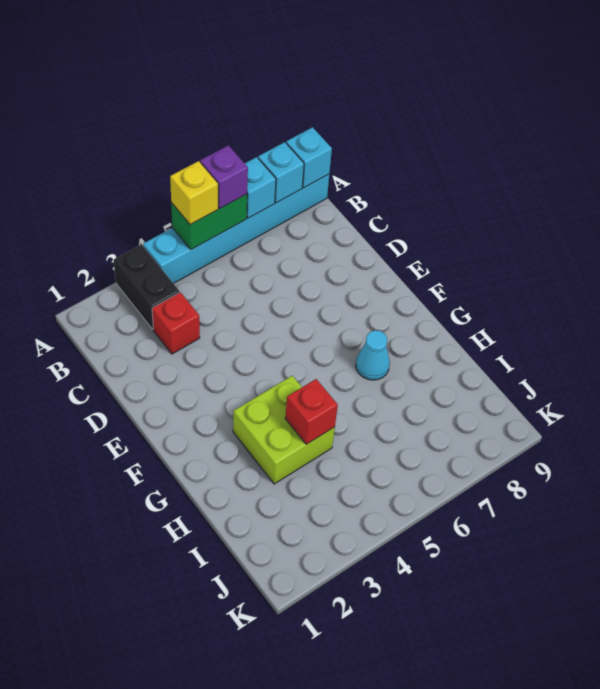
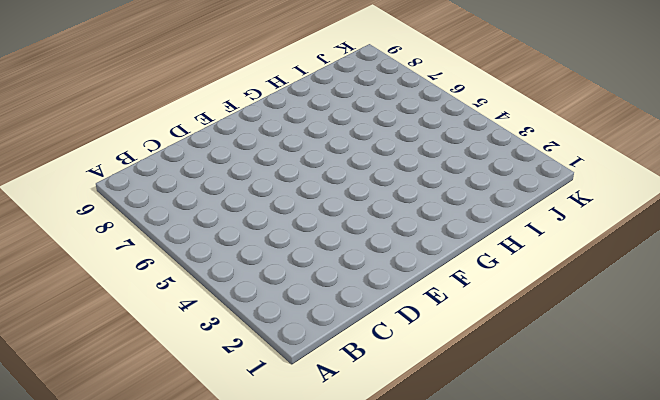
none -> black 1x2 brick [114,244,180,329]
none -> cyan 1x6 brick [143,174,329,283]
none -> red 1x1 brick [152,292,200,354]

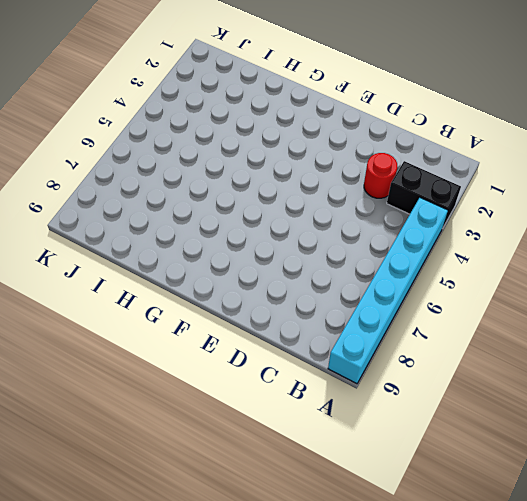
red 1x1 round brick [364,153,397,198] -> red 1x1 brick [152,292,200,354]
none -> lime 2x2 brick [233,376,335,484]
none -> cyan 1x1 cone [356,330,390,380]
none -> green 1x2 brick [171,194,247,249]

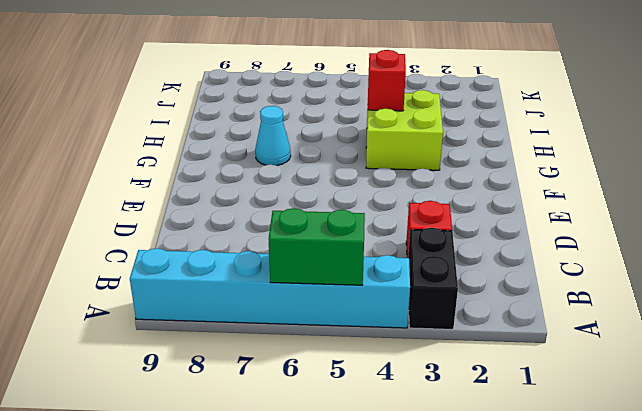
none -> cyan 1x1 brick [245,157,276,218]
none -> cyan 1x1 brick [258,142,304,203]
none -> cyan 1x1 brick [286,127,332,188]

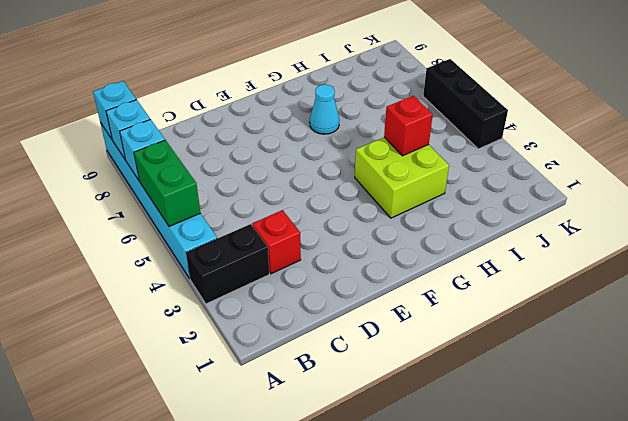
black 1x3 brick [423,59,508,149] -> none
none -> yellow 1x1 brick [170,161,218,225]
none -> purple 1x1 brick [200,145,248,208]

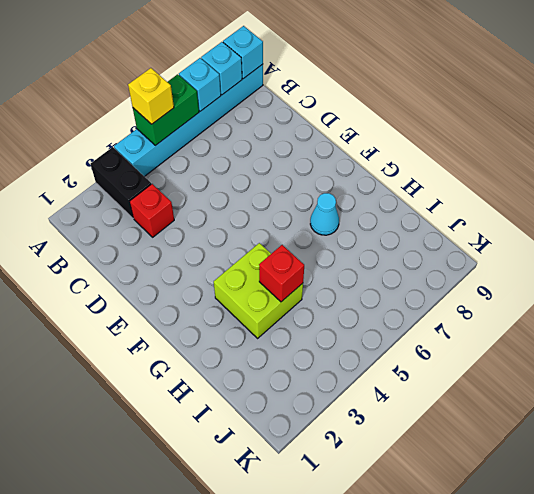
none -> purple 1x1 brick [200,145,248,208]

